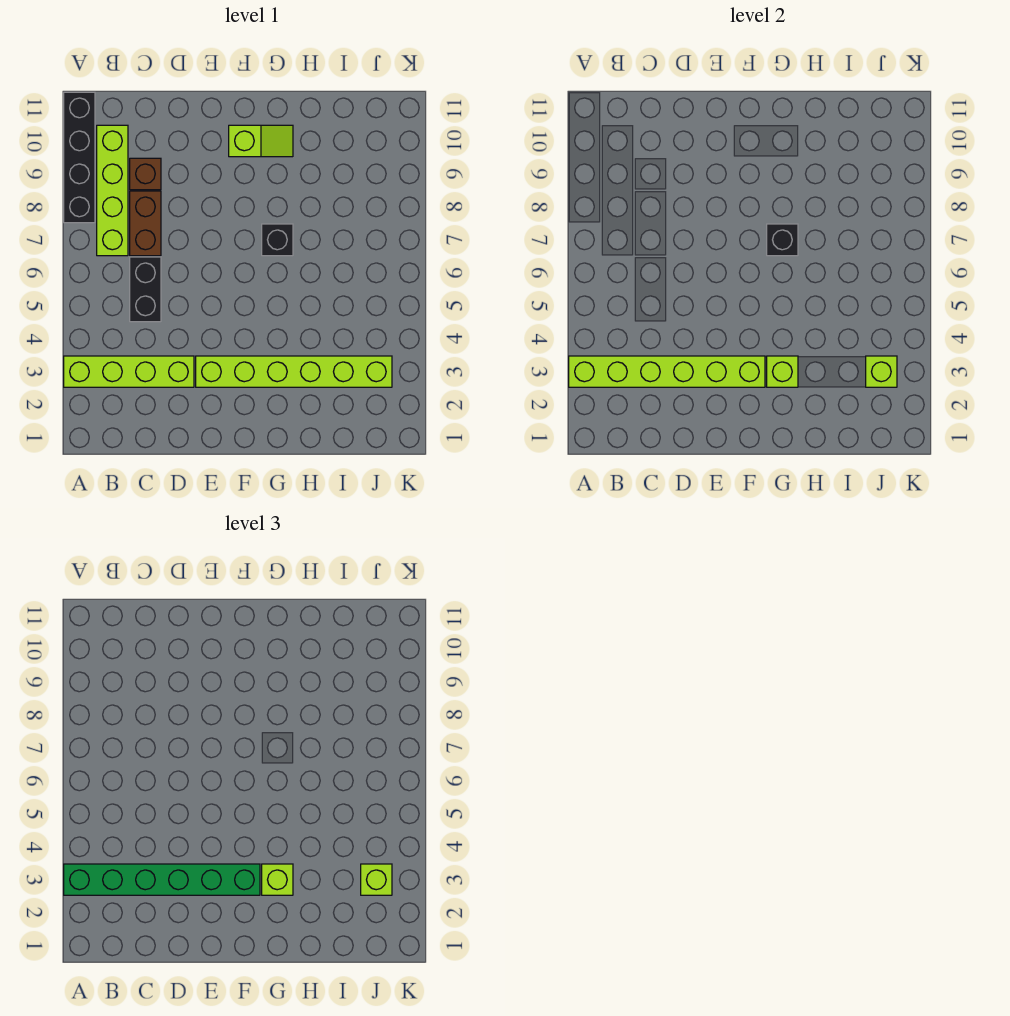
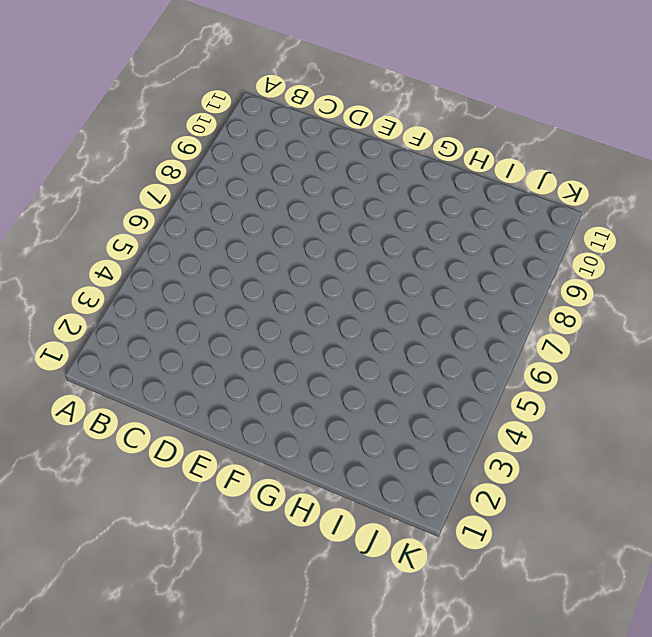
none -> lime 1x4 brick [64,356,194,387]
none -> black 1x4 brick [64,92,95,223]
none -> lime 1x4 brick [97,125,128,256]

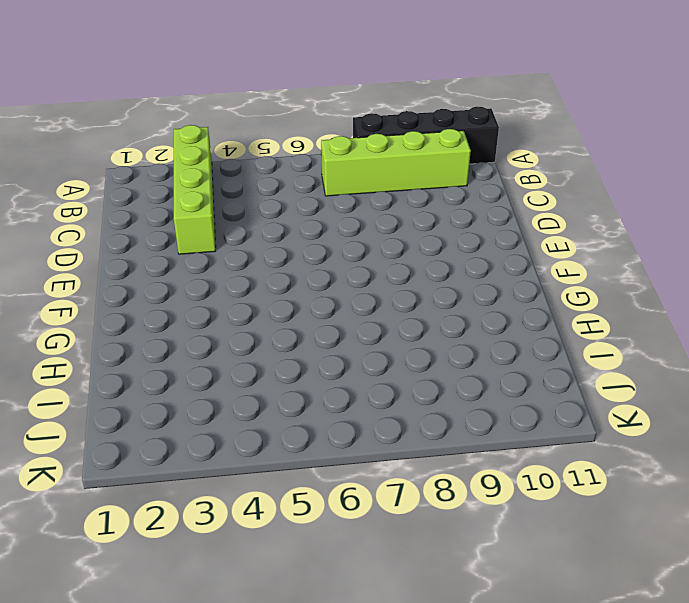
none -> black 1x2 brick [130,257,161,322]
none -> brown 1x2 brick [130,191,161,256]
none -> brown 1x1 brick [130,158,161,190]

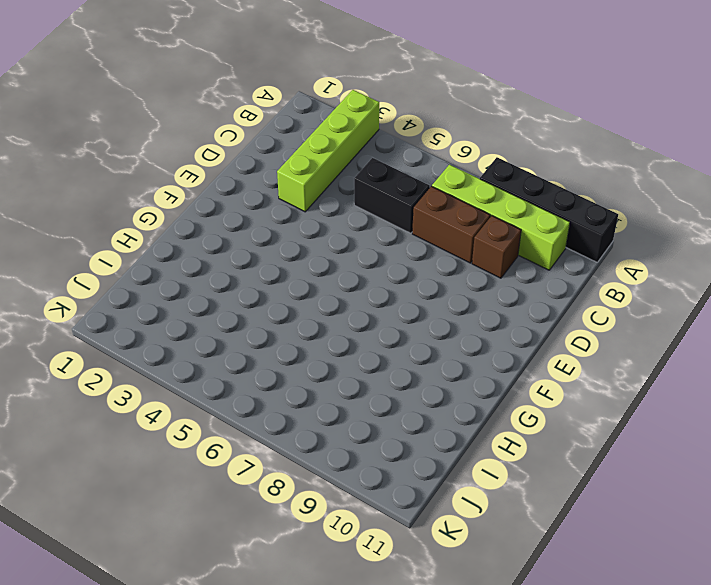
none -> lime 1x6 brick [196,356,392,387]
none -> lime 1x2 slope [229,125,293,157]
none -> black 1x1 brick [262,224,293,256]

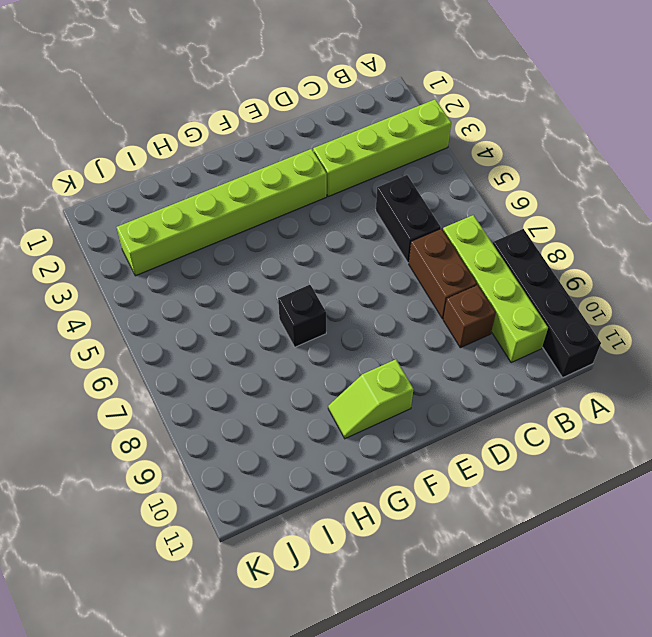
none -> lime 1x6 brick [569,356,765,387]
none -> lime 1x1 brick [767,356,798,387]
none -> black 1x1 brick [767,224,798,256]

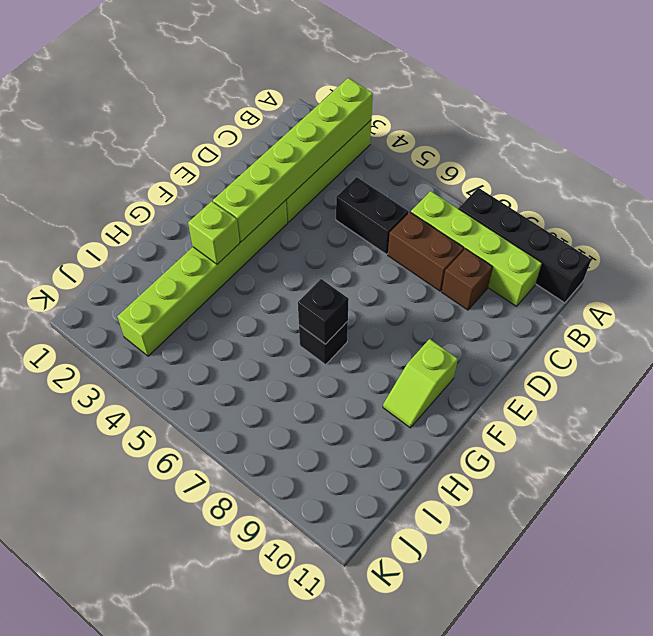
none -> lime 1x1 brick [866,356,897,387]
none -> green 1x6 brick [64,864,260,895]
none -> lime 1x1 brick [262,864,293,895]

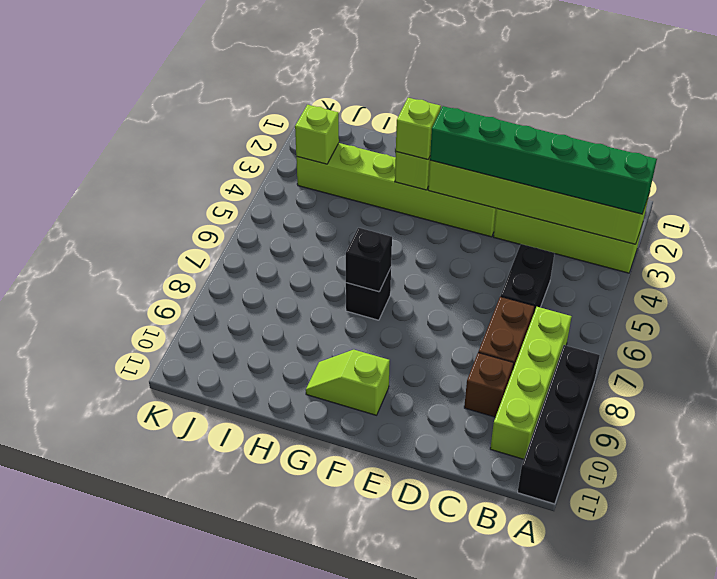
none -> lime 1x1 brick [361,864,392,895]

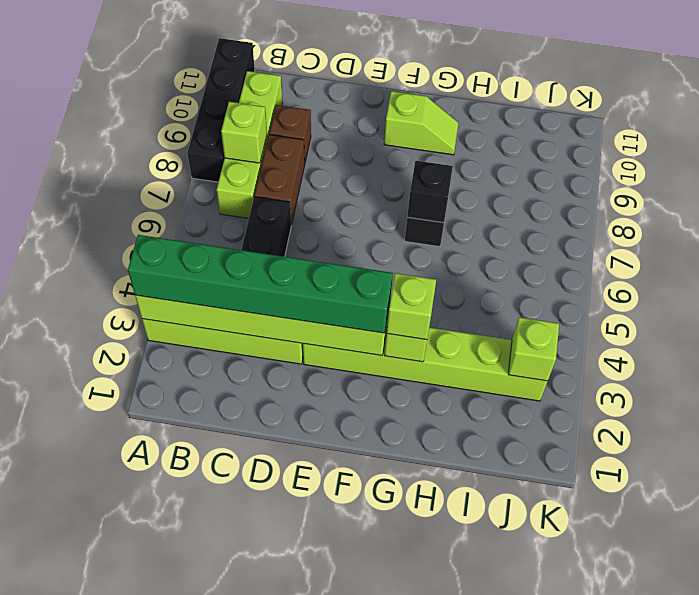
lime 1x1 brick [221,102,267,163] -> lime 1x1 brick moved to [361,864,392,895]

